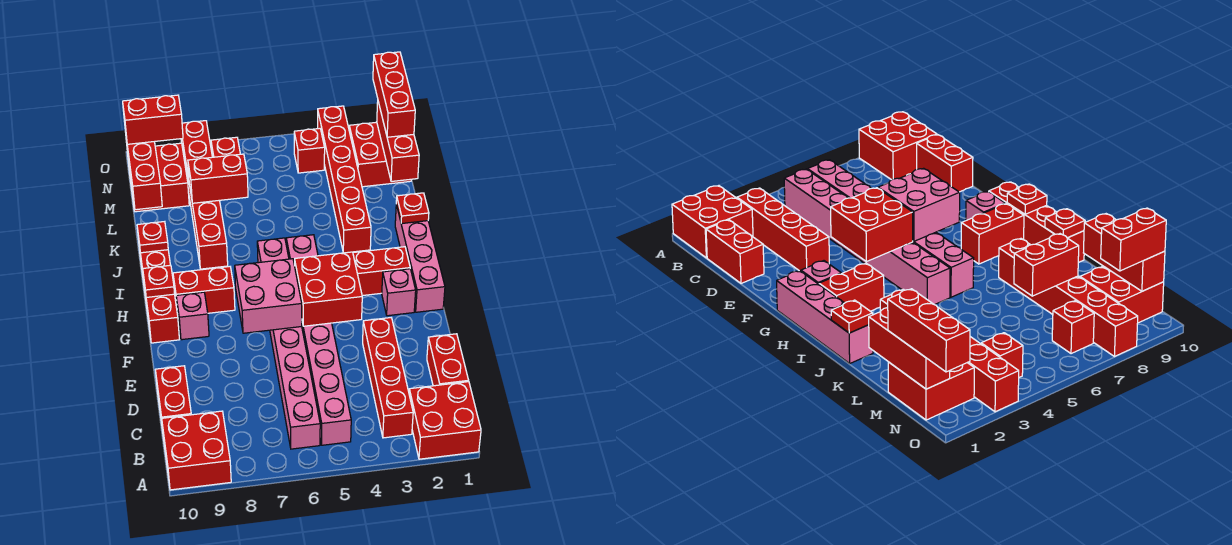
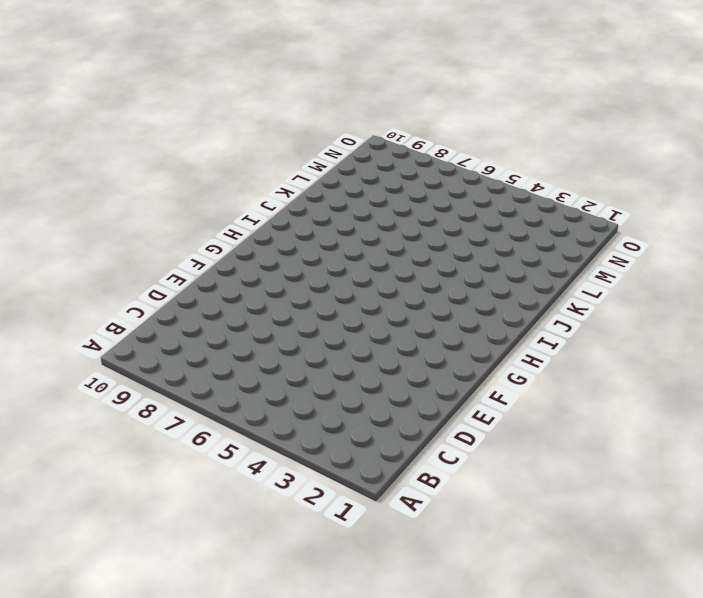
none -> red 2x2 brick [409,382,481,459]
none -> red 2x2 brick [162,411,231,490]
none -> red 1x4 brick [363,318,413,438]

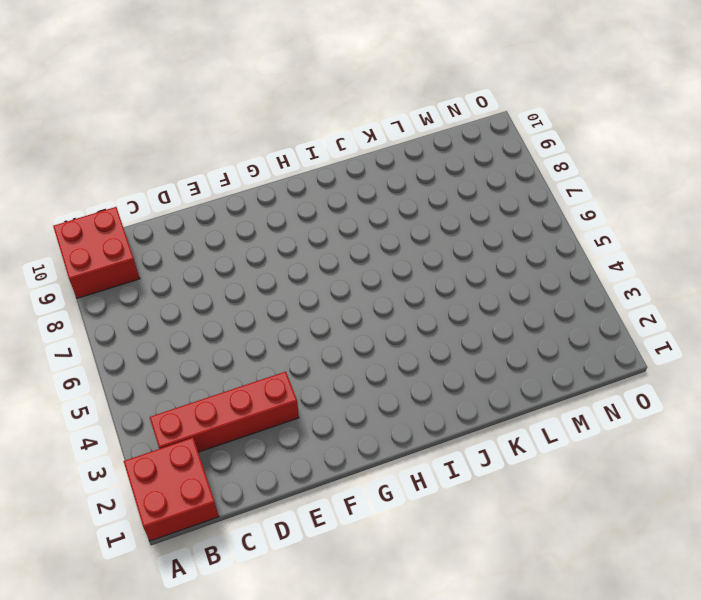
none -> pink 1x8 brick [286,235,351,445]
none -> pink 1x8 brick [257,238,320,449]
none -> red 1x2 brick [427,334,469,386]

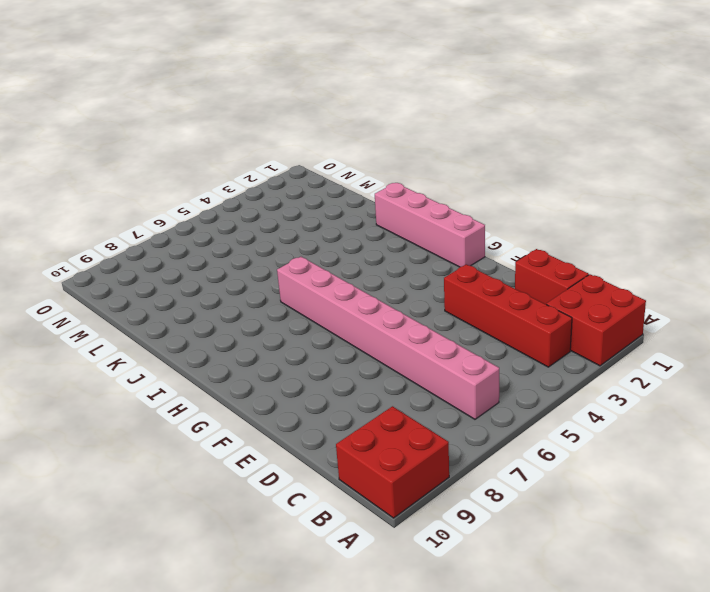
none -> pink 1x8 brick [286,235,351,445]
none -> red 1x2 brick [155,366,191,431]
none -> pink 1x1 brick [382,269,416,316]

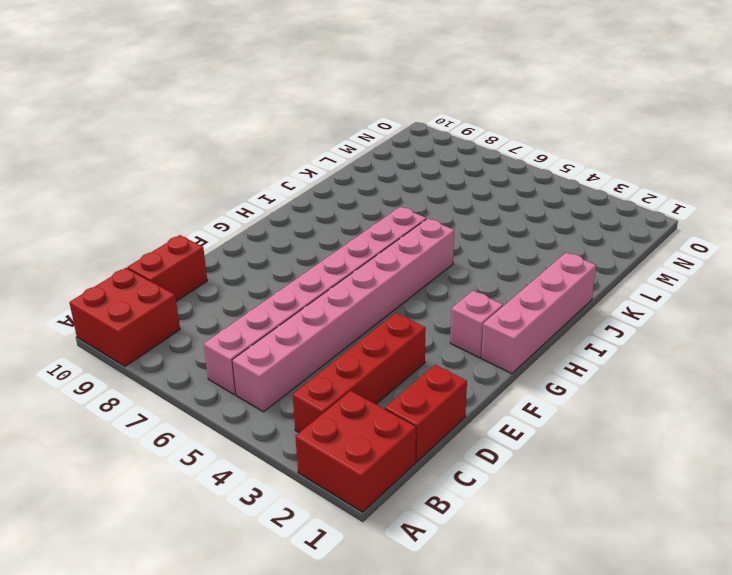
none -> pink 1x1 brick [176,292,209,340]
none -> red 1x4 brick [138,238,179,343]
none -> red 1x2 brick [353,247,410,296]

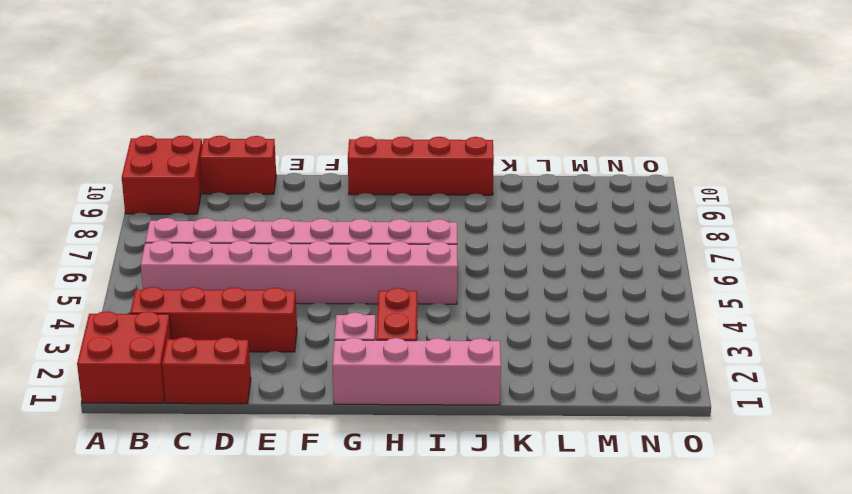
none -> pink 1x1 brick [176,292,209,340]
none -> red 1x2 brick [173,267,235,315]
none -> red 1x6 brick [318,106,371,253]

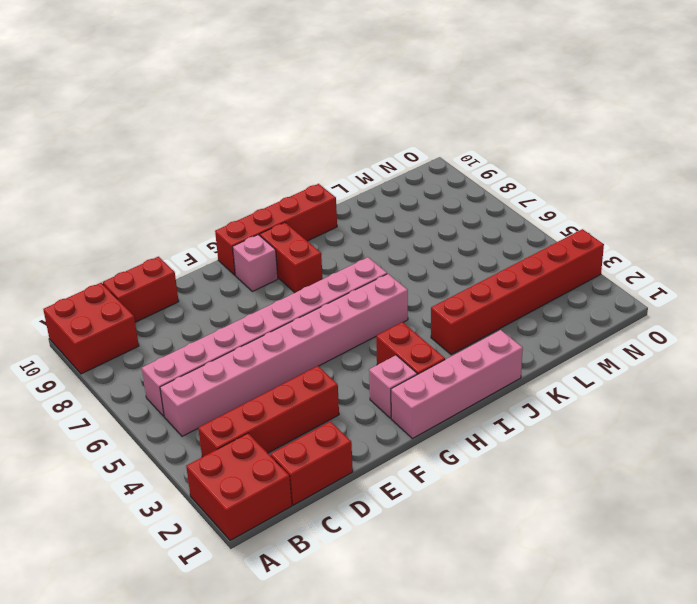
none -> red 1x6 brick [181,121,228,269]
none -> red 2x2 brick [349,122,411,187]
none -> red 2x2 brick [127,143,189,212]

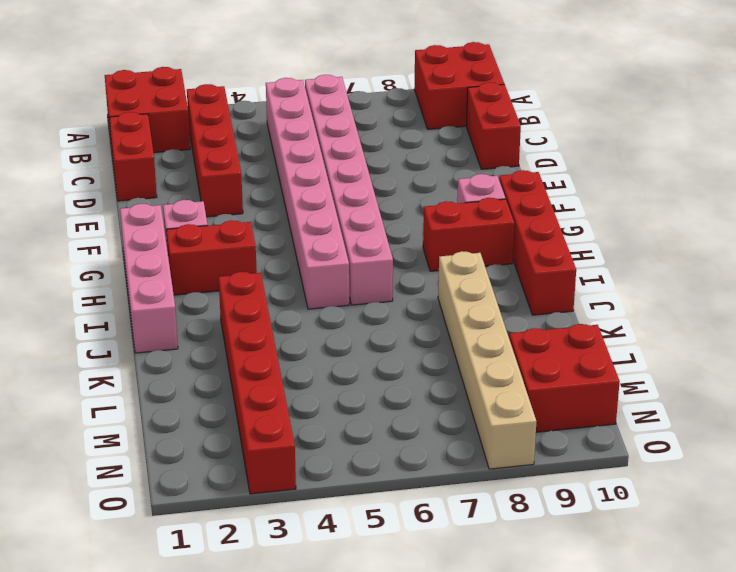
tan 1x6 brick [438,251,536,469] -> red 1x6 brick [181,121,228,269]
none -> red 2x2 brick [349,122,411,187]
none -> red 1x1 brick [294,129,325,173]
none -> red 1x1 brick [211,137,240,157]

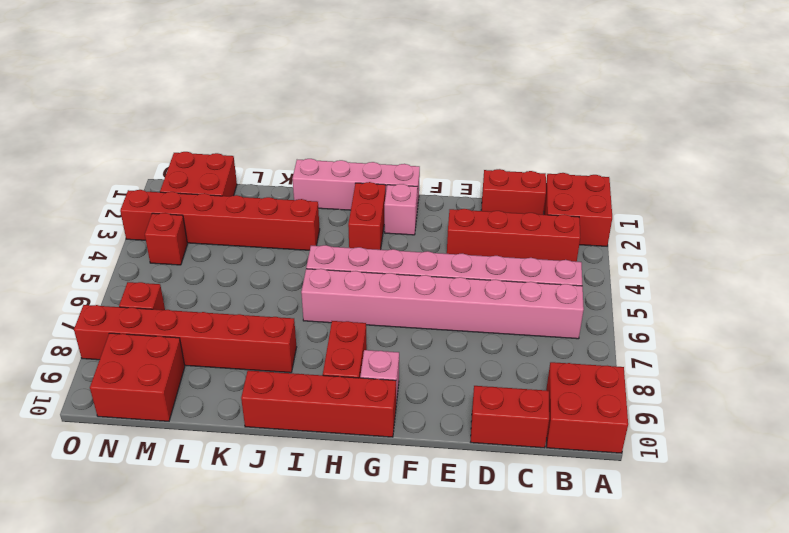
none -> red 2x2 brick [295,252,362,326]
none -> pink 2x2 brick [235,259,302,333]
none -> red 1x1 plate [143,265,175,297]

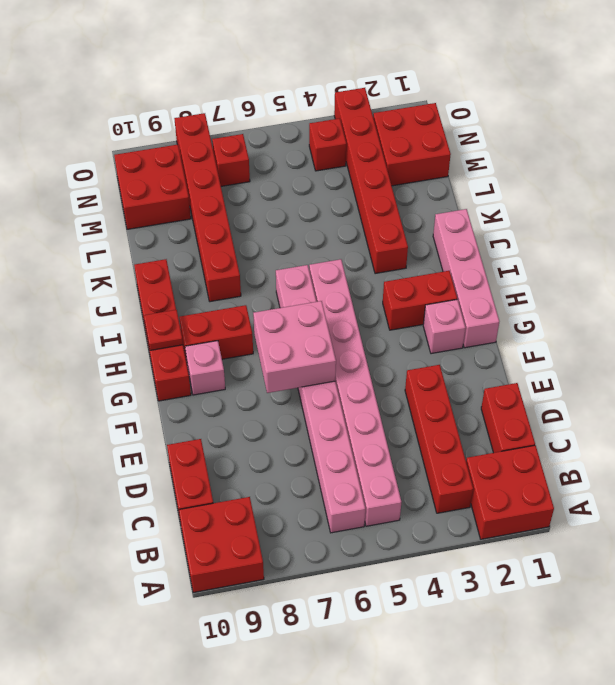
none -> red 2x2 brick [295,252,362,326]
none -> red 1x1 plate [396,193,429,224]
none -> red 1x1 plate [137,222,168,253]

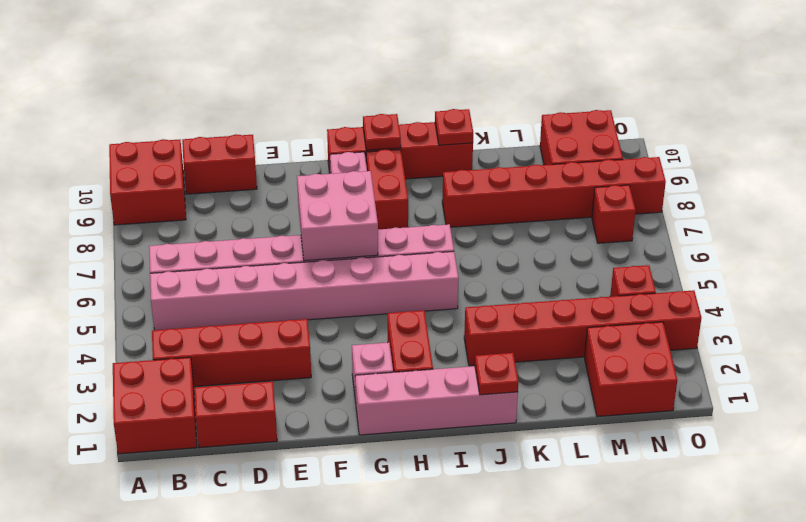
none -> red 2x2 brick [295,252,362,326]
none -> red 1x3 brick [377,102,419,182]
none -> red 1x2 brick [188,154,248,203]

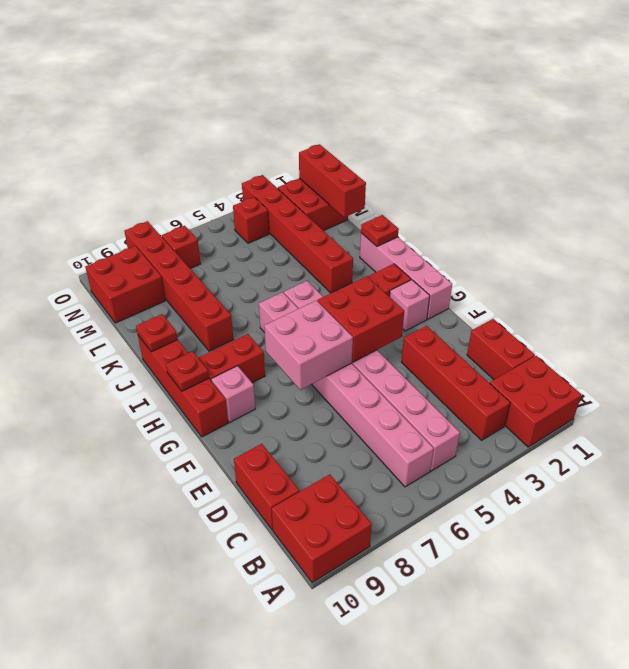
none -> red 1x2 brick [188,154,248,203]
none -> red 1x3 brick [125,131,162,210]
none -> red 1x3 brick [373,52,415,137]

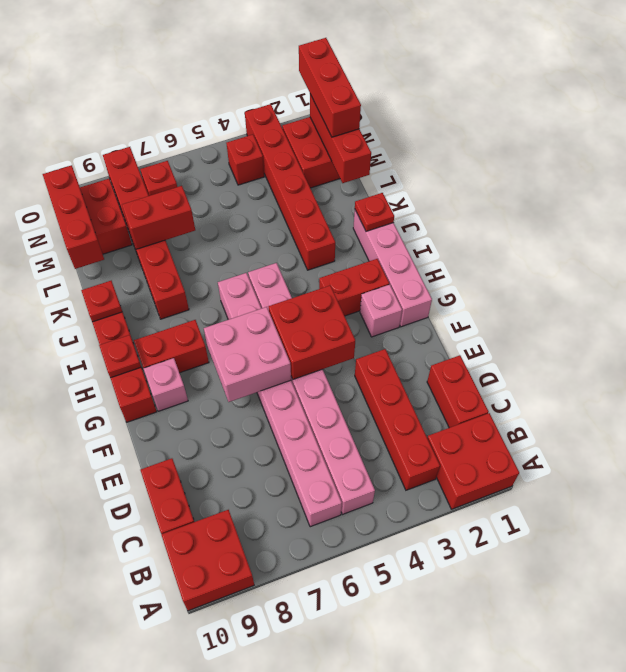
none -> red 1x2 brick [123,95,183,144]

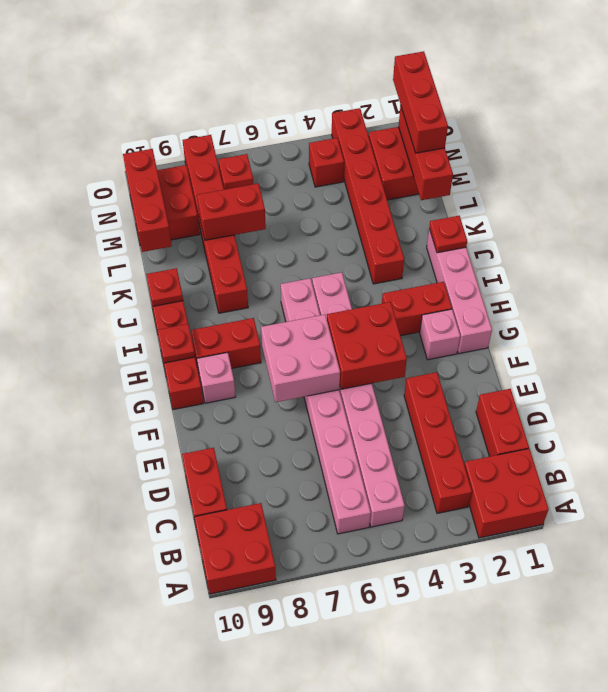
none -> red 1x2 brick [123,95,183,144]

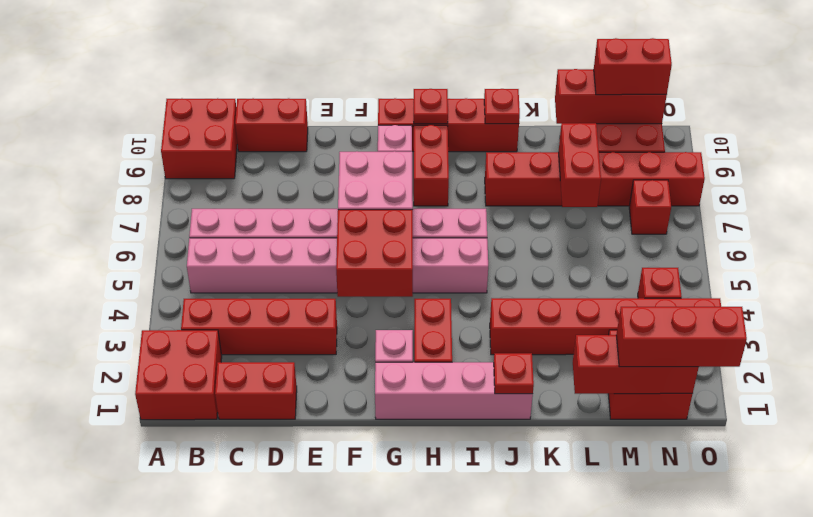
red 1x2 brick [594,38,672,95] -> red 1x2 brick turned to [123,95,183,144]

